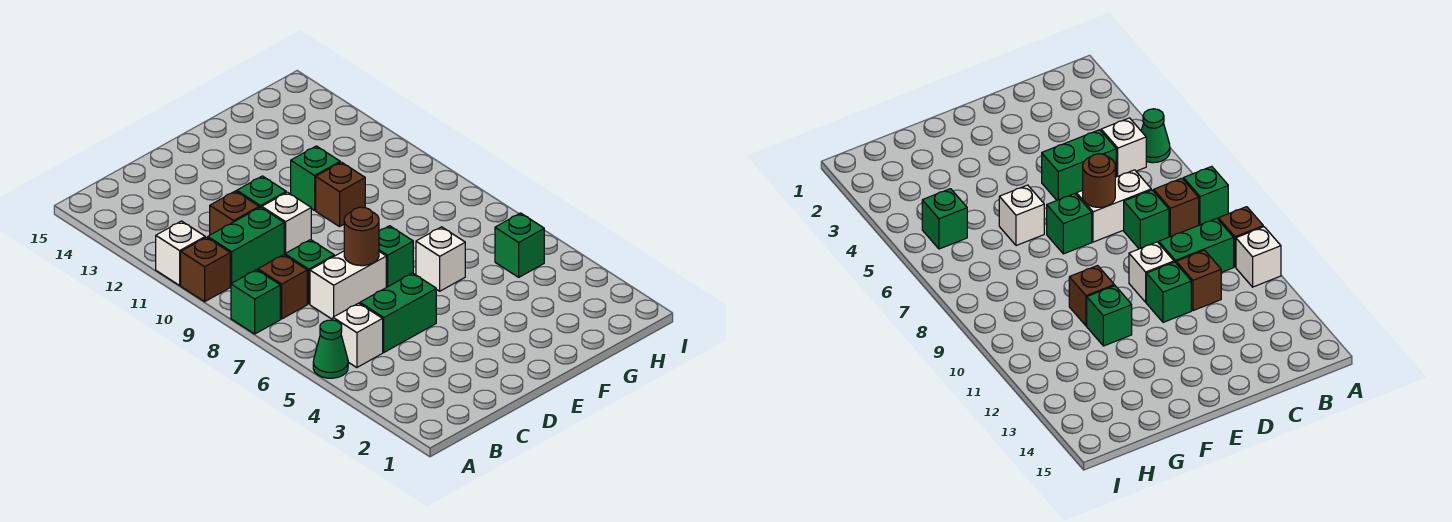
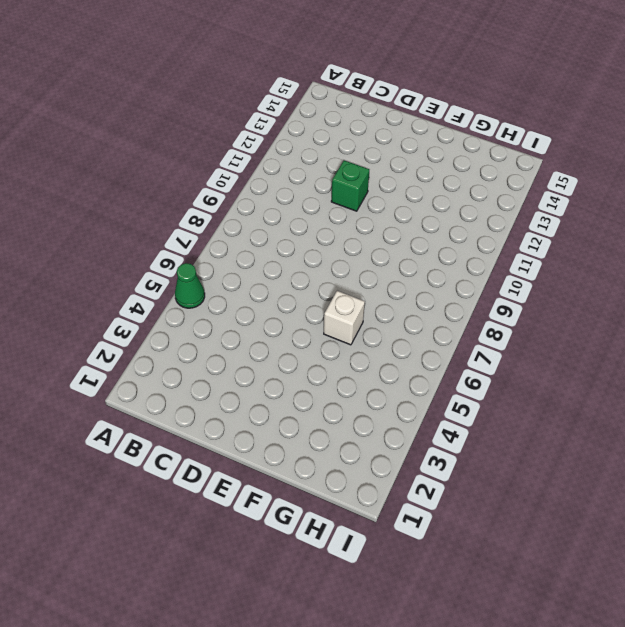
none -> green 1x1 brick [231,270,280,334]
none -> brown 1x1 brick [181,237,230,302]
none -> white 1x1 brick [156,221,205,285]

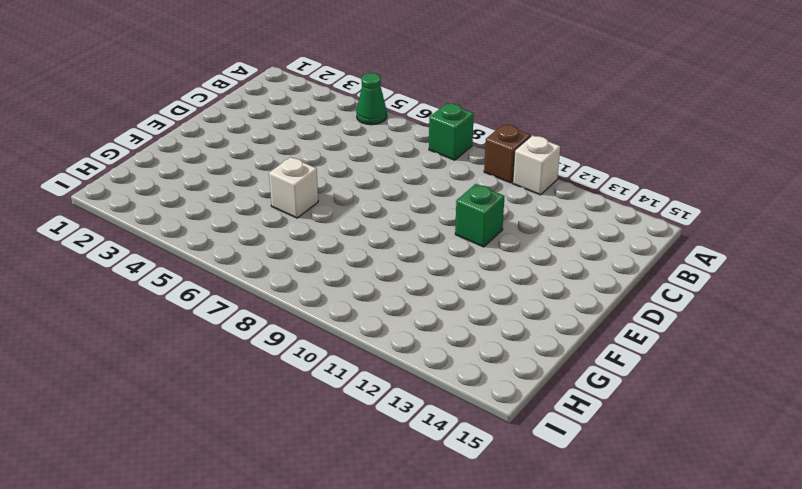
none -> white 1x1 brick [333,303,383,368]
none -> brown 1x1 brick [258,255,307,319]
none -> green 1x2 brick [208,207,284,286]

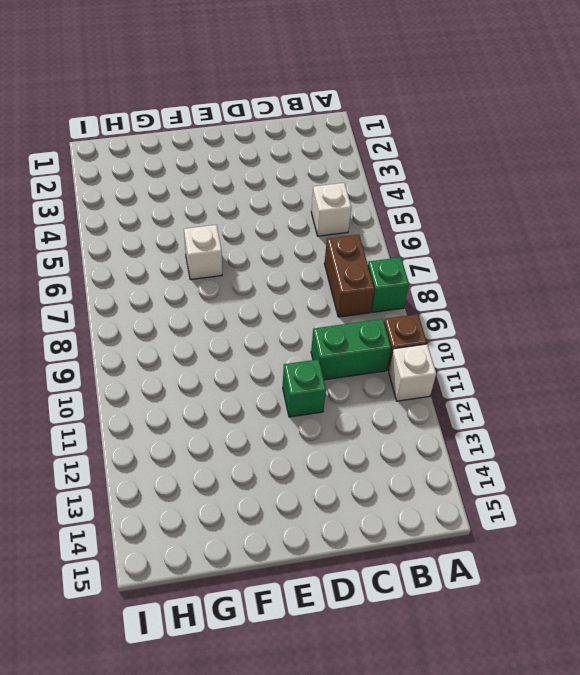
brown 1x2 brick [324,235,374,317] -> brown 1x1 brick [258,255,307,319]
none -> green 1x1 cone [313,320,348,378]
none -> green 1x2 brick [360,273,436,352]
none -> white 1x2 brick [310,251,386,320]

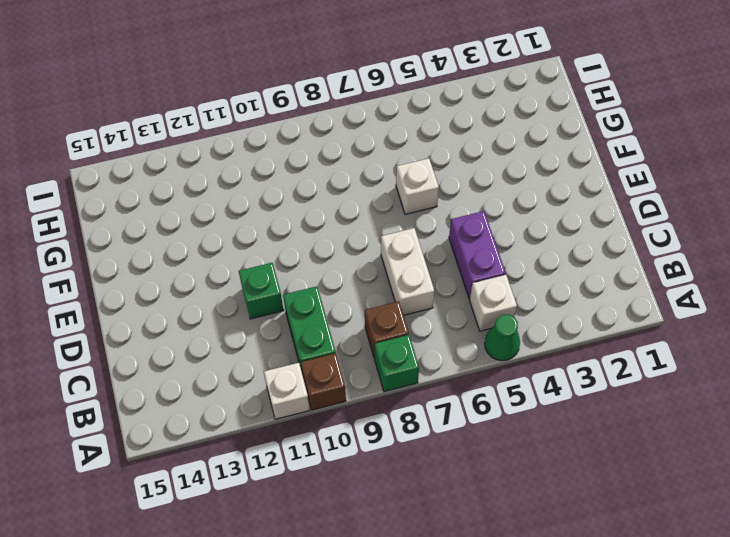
purple 1x2 brick [449,211,506,299] -> green 1x2 brick [360,273,436,352]
none -> green 1x1 brick [285,240,334,304]
none -> brown 1x1 brick [210,191,259,235]
none -> white 1x1 brick [262,192,311,255]

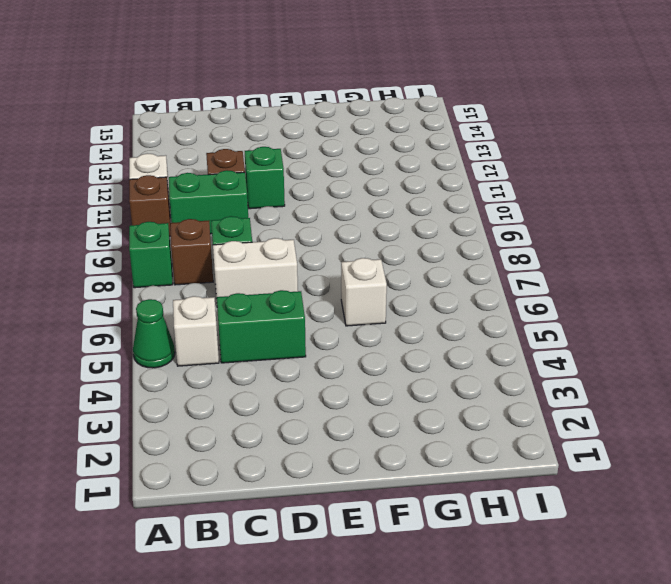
none -> white 1x1 brick [262,192,311,255]
none -> green 1x1 brick [379,226,413,287]
none -> brown 1x1 brick [316,162,365,227]

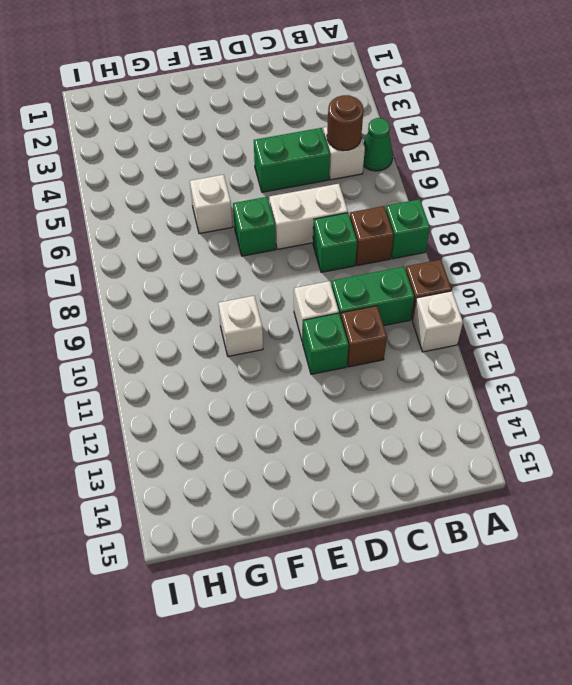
brown 1x1 round brick [327,95,363,151] -> brown 1x1 round brick moved to [344,207,379,266]
white 1x1 brick [218,296,263,356] -> brown 1x1 brick [316,162,365,227]
none -> green 1x1 brick [291,146,340,210]
none -> green 1x1 brick [495,213,544,277]

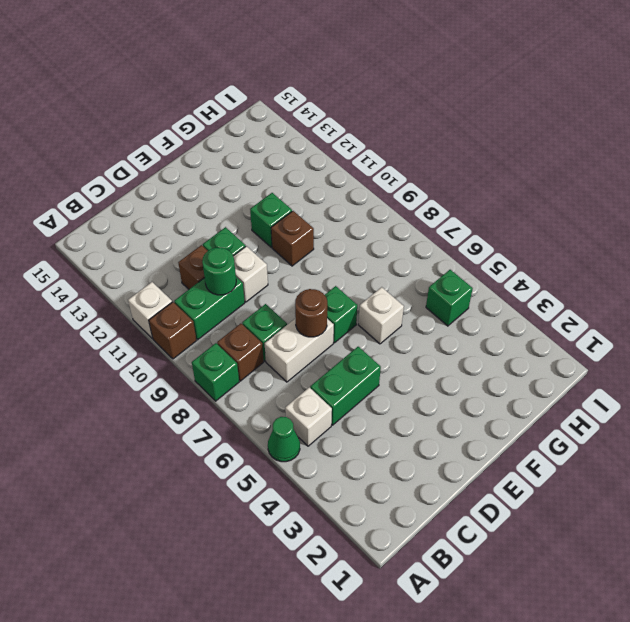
green 1x1 round brick [202,248,236,295] -> none

